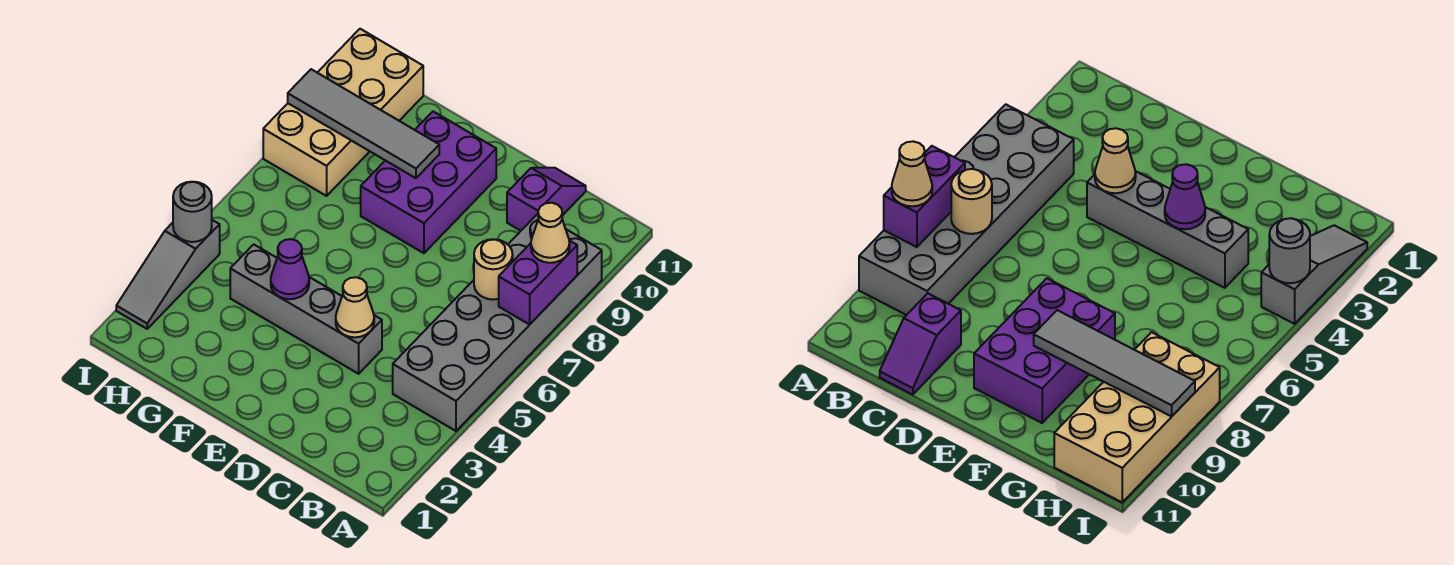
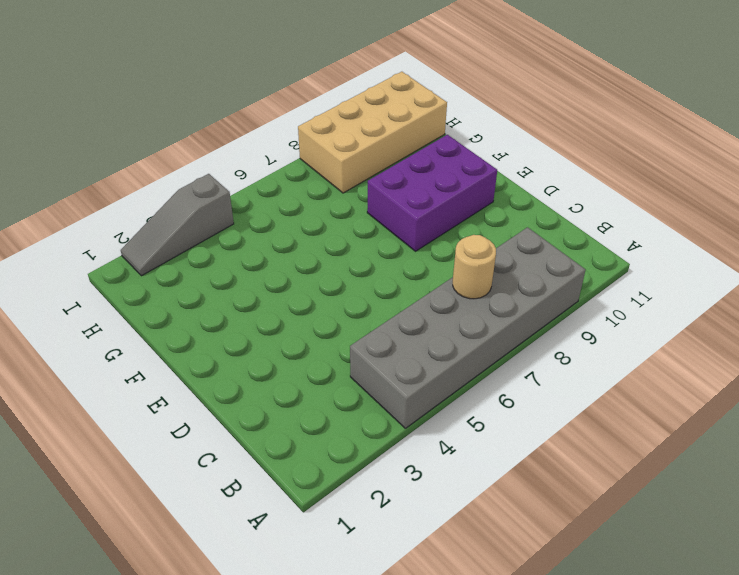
none -> purple 1x2 slope [507,168,586,231]
none -> grey 1x4 brick [230,244,382,374]
none -> purple 1x2 brick [499,240,577,325]

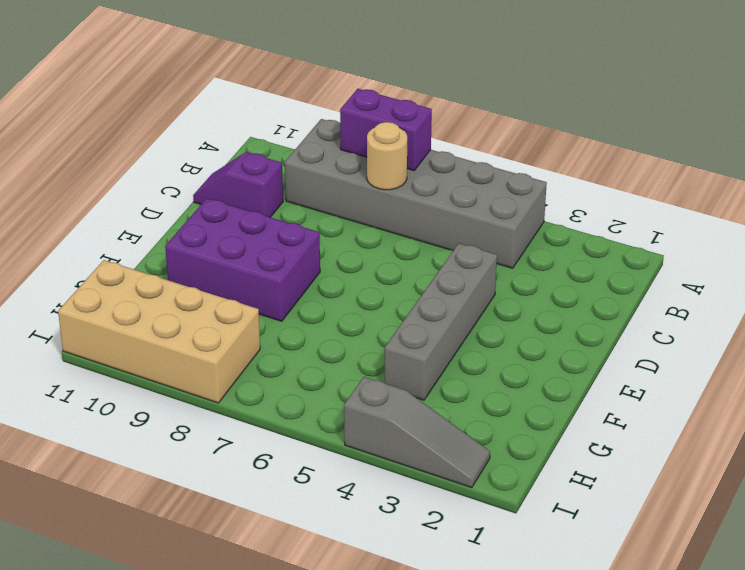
none -> tan 1x1 cone [336,277,374,337]
none -> purple 1x1 cone [271,239,309,299]
none -> grey 1x4 tile [288,69,439,178]

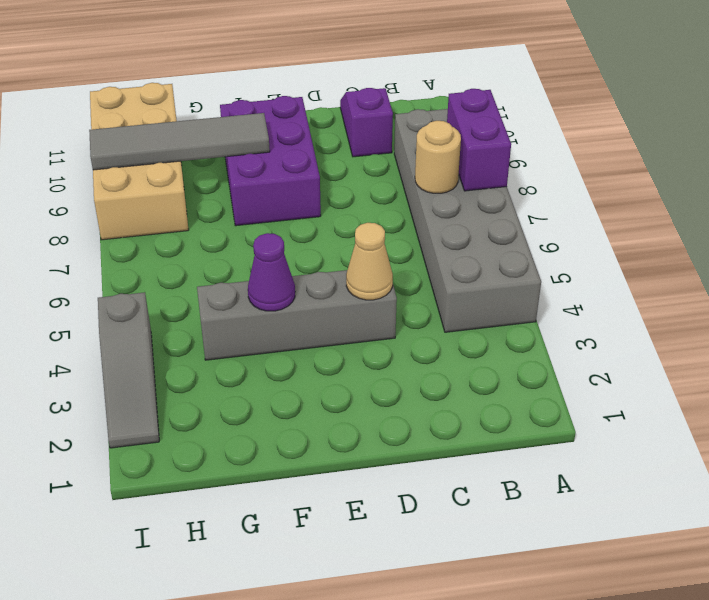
none -> grey 1x1 round brick [173,182,212,242]
none -> tan 1x1 cone [531,203,570,263]

